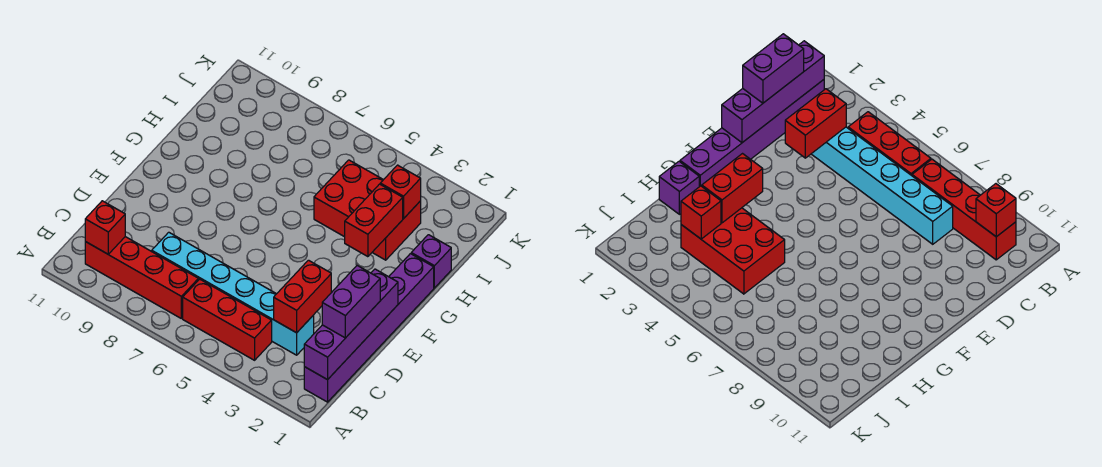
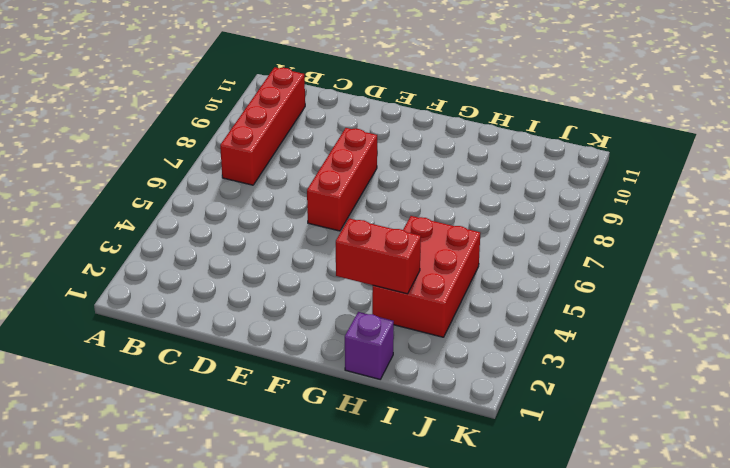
red 1x3 brick [307,128,377,231] -> red 1x3 brick moved to [183,279,272,360]
none -> purple 1x6 brick [304,254,434,402]
none -> cyan 1x6 brick [152,232,314,355]
none -> purple 1x4 brick [304,269,398,380]

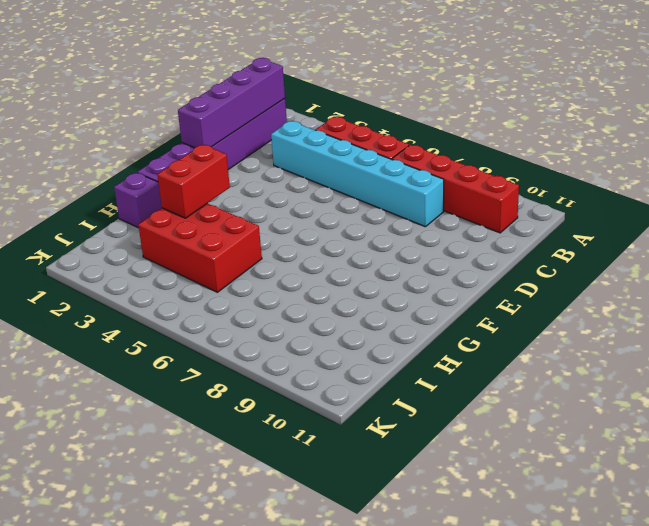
none -> red 1x1 brick [85,201,125,254]
none -> red 1x2 brick [274,260,331,333]
none -> red 1x1 brick [380,165,421,218]

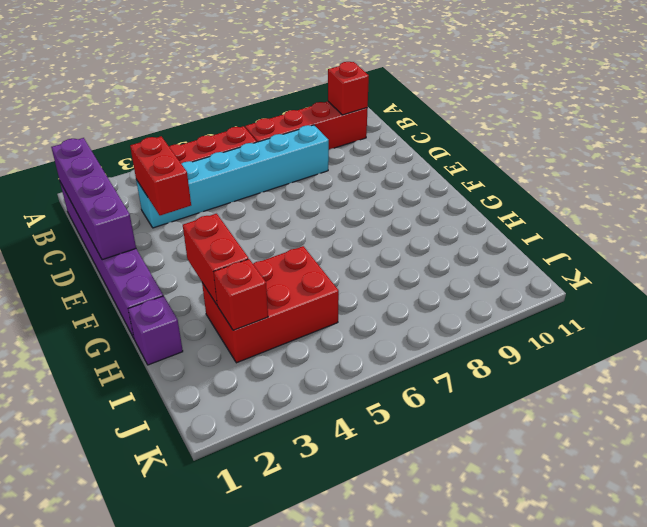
none -> purple 1x2 brick [322,266,380,338]

